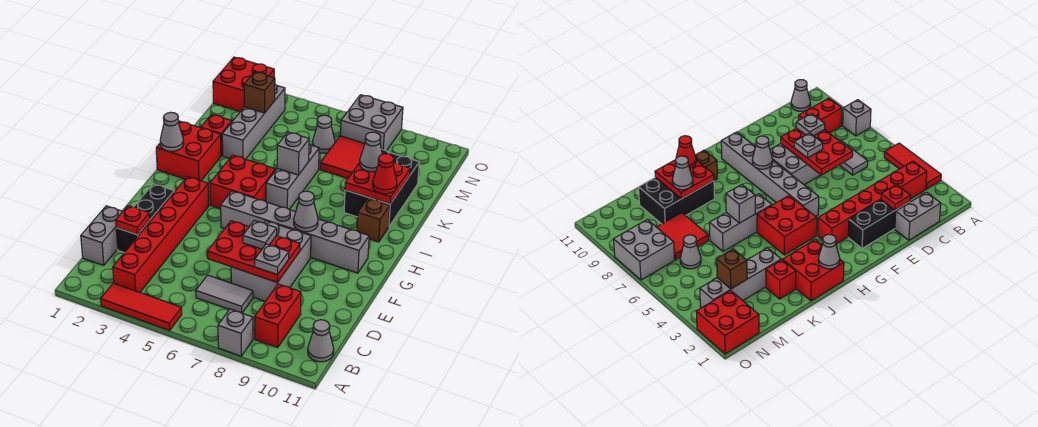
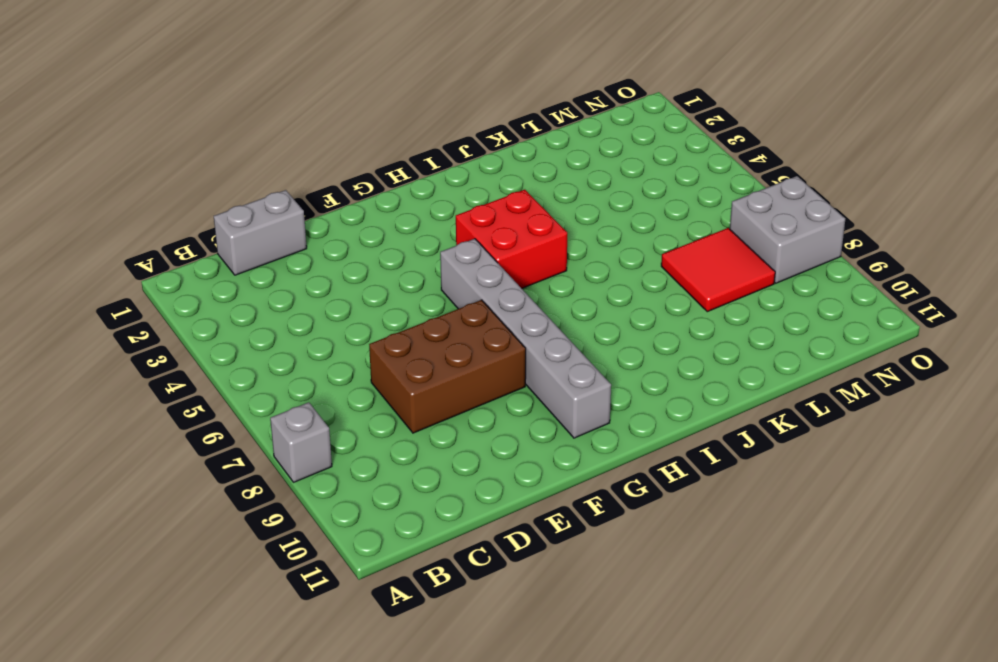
brown 2x3 brick [369,300,526,433] -> grey 2x3 brick [231,221,311,301]
none -> red 1x3 tile [101,283,182,330]
none -> red 1x6 brick [113,177,209,292]
none -> red 1x2 brick [255,284,301,347]
none -> grey 1x1 cone [308,320,334,362]

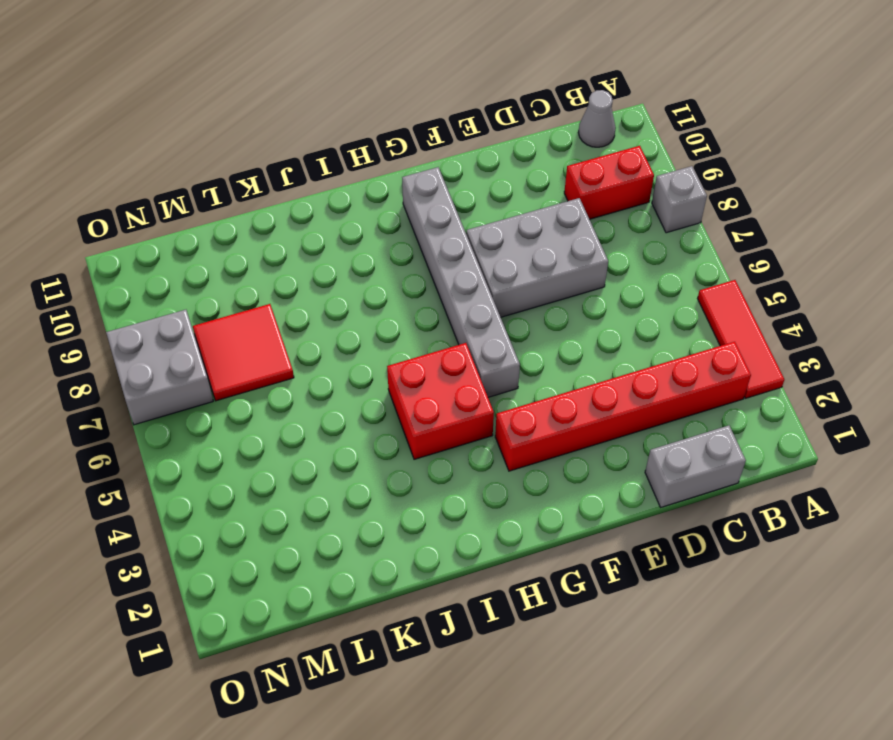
none -> grey 1x2 tile [196,275,253,313]
none -> black 1x3 brick [116,184,174,253]
none -> red 2x2 brick [156,121,221,181]
none -> grey 1x3 brick [266,144,319,209]

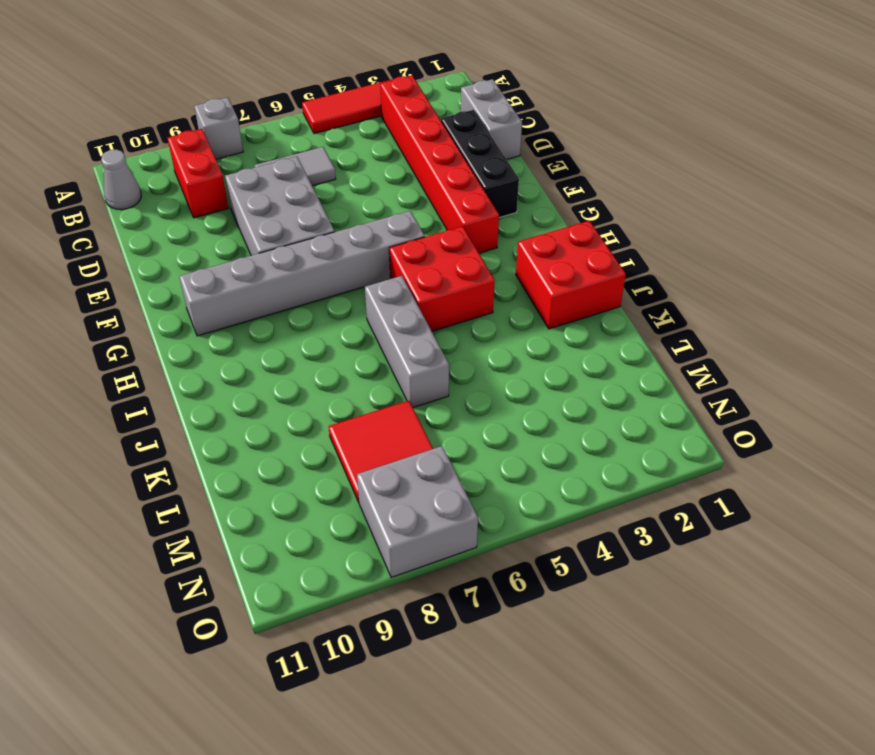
none -> brown 1x1 brick [357,198,390,242]
none -> black 2x3 brick [344,149,419,226]
none -> red 1x1 brick [201,114,232,156]
none -> grey 1x4 brick [222,84,285,159]

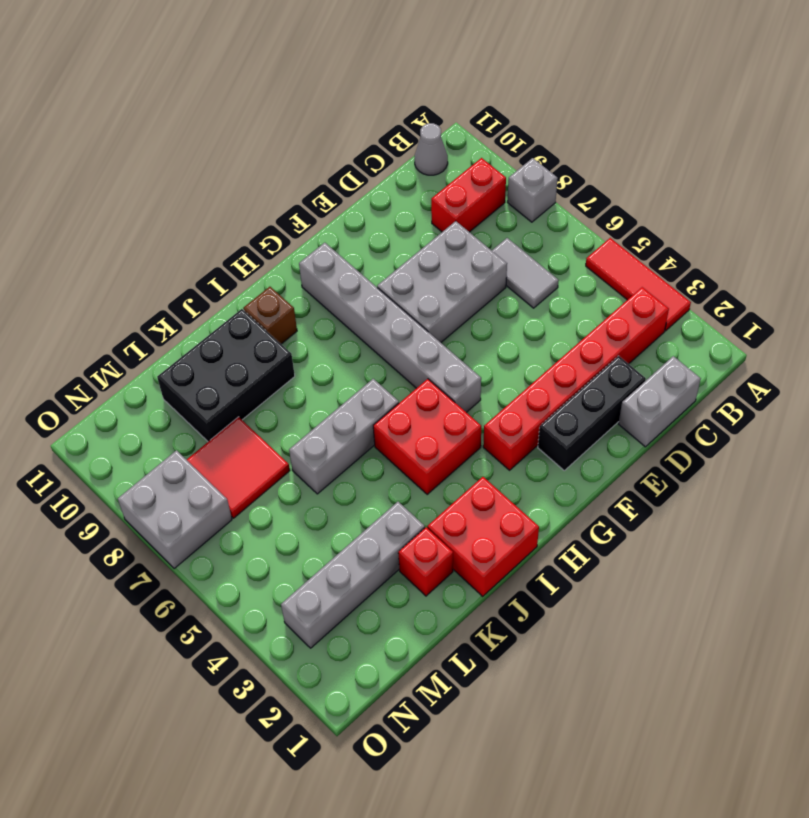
none -> grey 1x1 cone [312,115,335,153]
none -> red 2x2 brick [213,57,274,112]
none -> red 1x1 plate [116,206,150,235]
none -> red 2x3 plate [207,221,300,282]

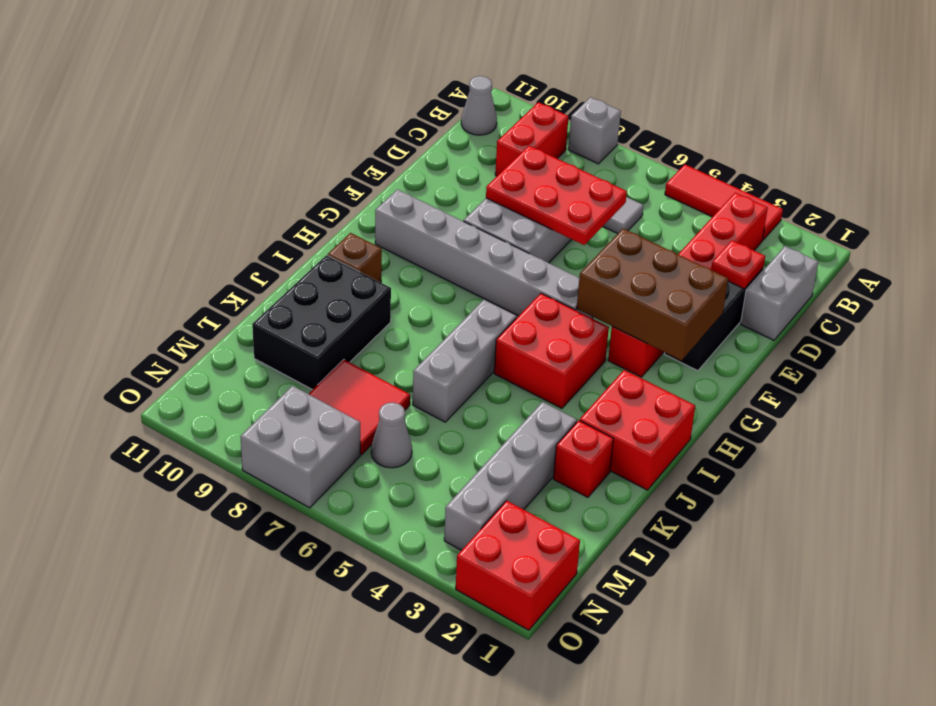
brown 2x3 brick [577,229,728,360] -> none
none -> grey 1x1 cone [294,191,318,232]
none -> grey 1x1 cone [160,112,184,151]
none -> grey 1x1 brick [277,132,309,175]
none -> red 2x2 plate [345,163,410,204]

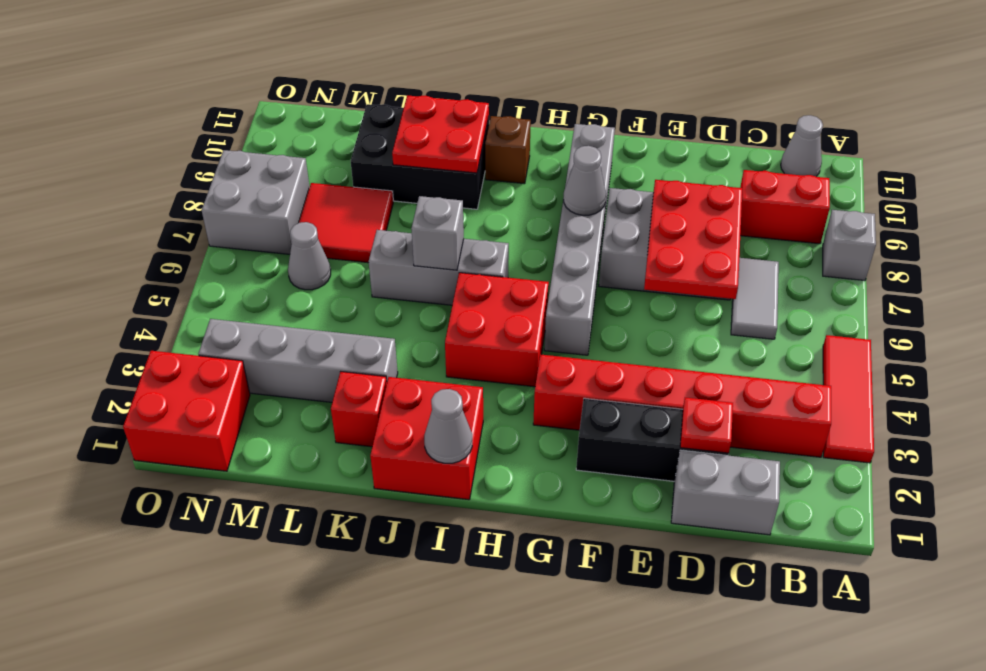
none -> brown 1x1 brick [244,72,275,113]
none -> grey 1x1 plate [255,244,289,275]
none -> grey 1x1 plate [243,221,277,249]
none -> red 1x1 cone [373,154,397,194]

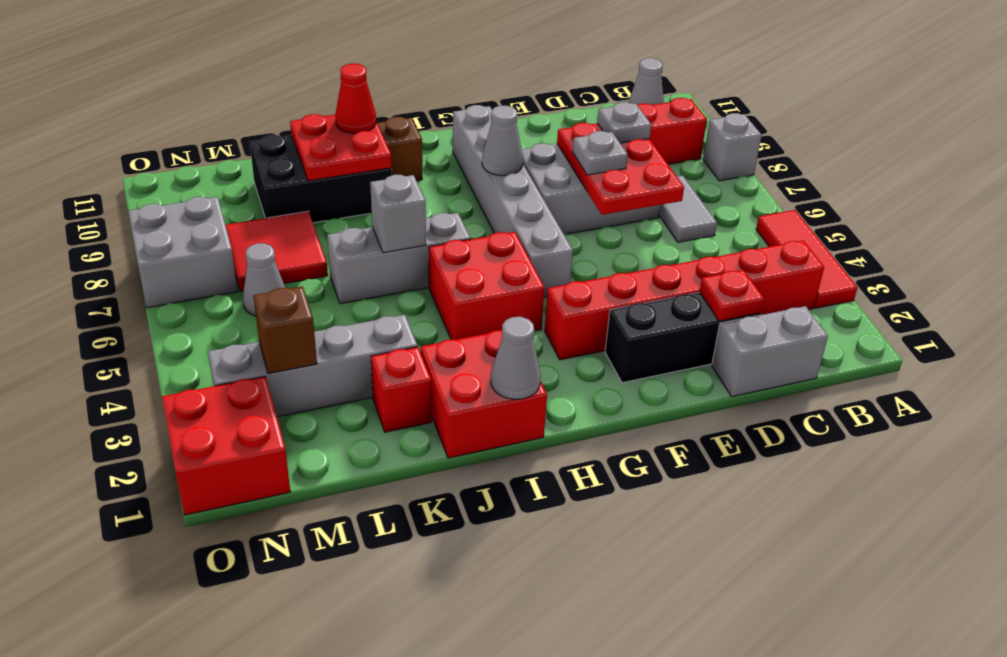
none -> grey 1x1 cone [360,132,382,172]

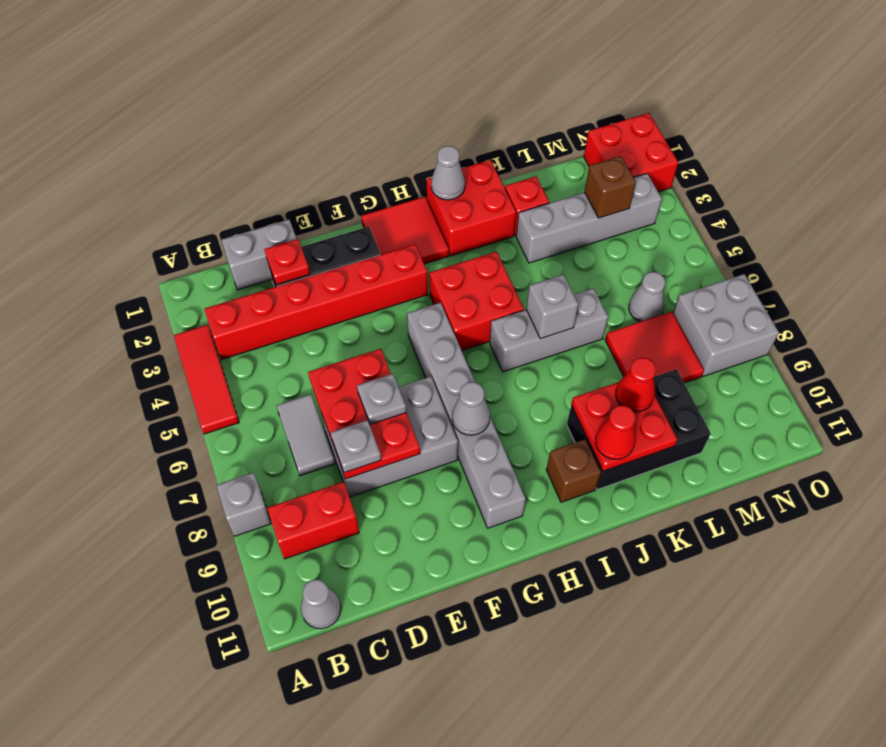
red 2x2 tile [361,197,449,264] -> none
red 1x1 cone [616,358,656,412] -> grey 1x1 cone [360,132,382,172]

